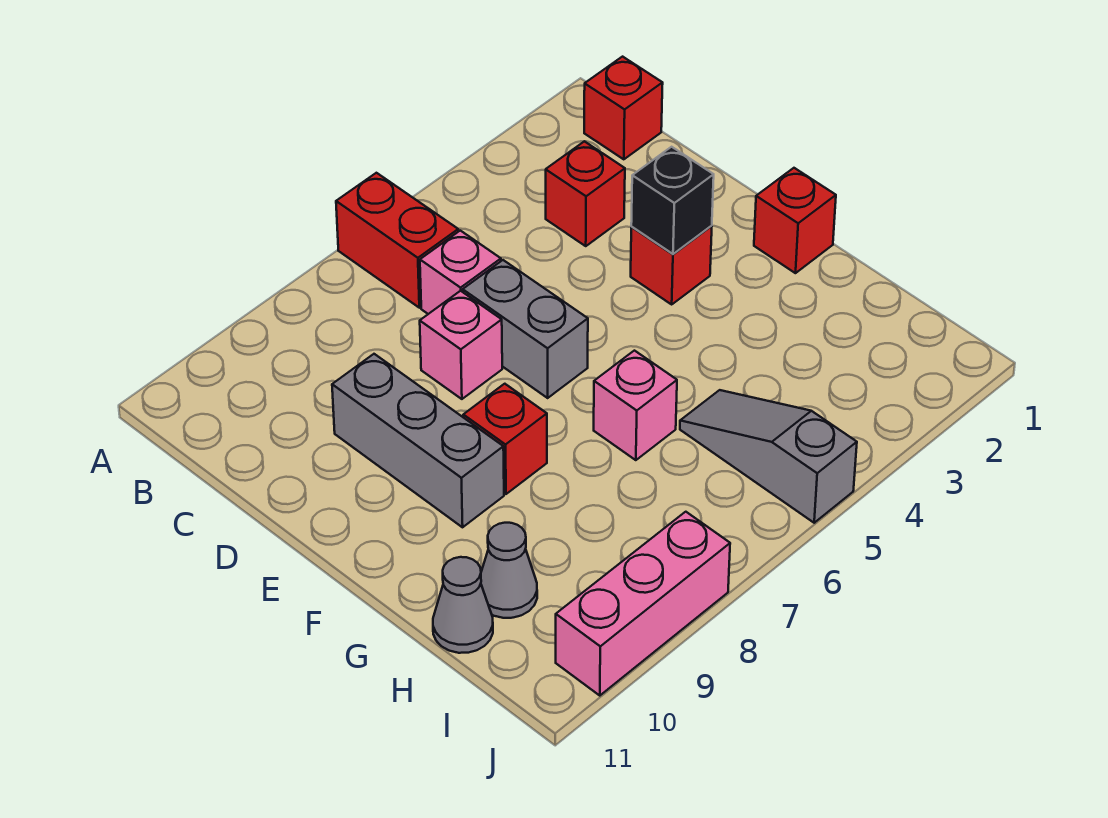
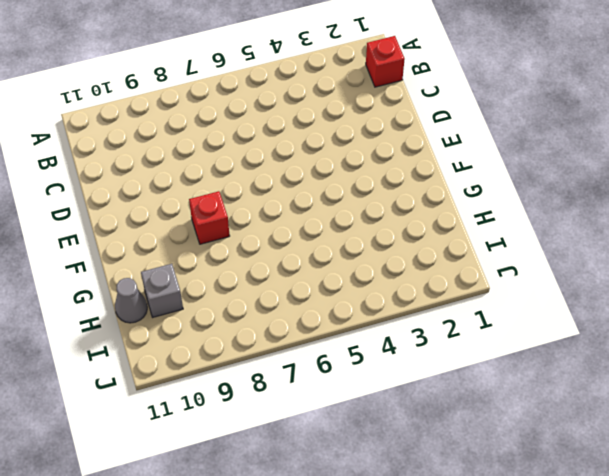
grey 1x1 brick [141,264,183,317] -> grey 1x1 cone [481,523,537,618]
none -> red 1x2 brick [336,173,458,308]
none -> red 1x1 brick [546,141,625,246]
none -> pink 1x1 brick [420,231,501,314]

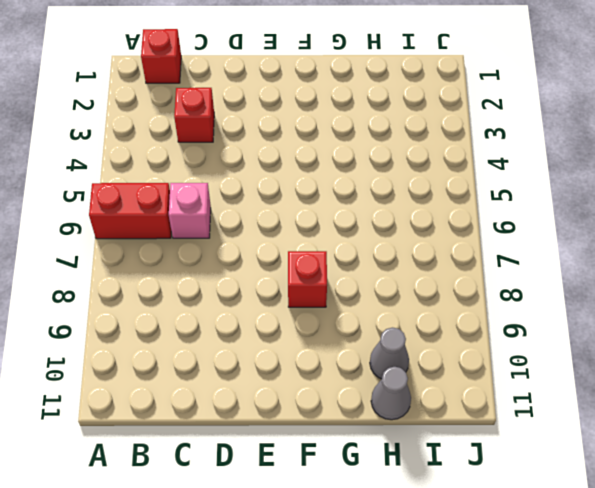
none -> grey 1x2 brick [463,260,588,398]
none -> pink 1x1 brick [420,291,502,399]
none -> grey 1x3 brick [332,354,504,527]

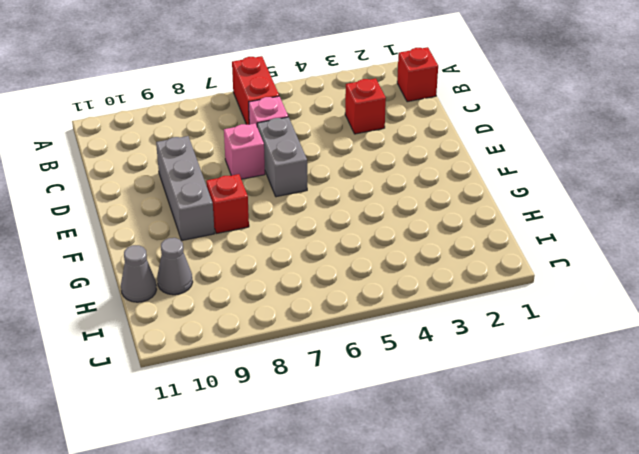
none -> red 1x1 brick [631,226,712,304]
none -> red 1x1 brick [754,168,836,273]
none -> pink 1x1 brick [594,351,677,460]

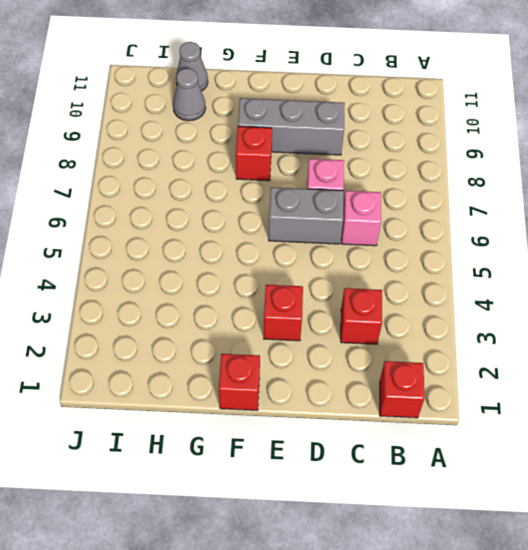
none -> red 1x2 brick [336,173,458,308]
none -> pink 1x1 brick [594,351,677,460]
none -> grey 1x3 slope [680,390,857,523]

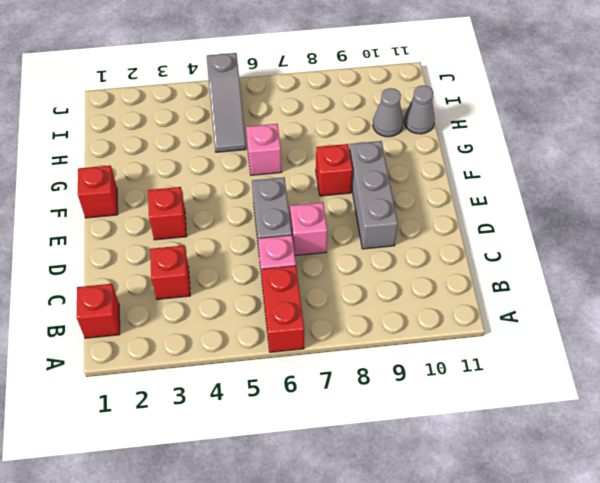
none -> pink 1x3 brick [556,512,730,695]
none -> black 1x1 brick [631,147,714,254]

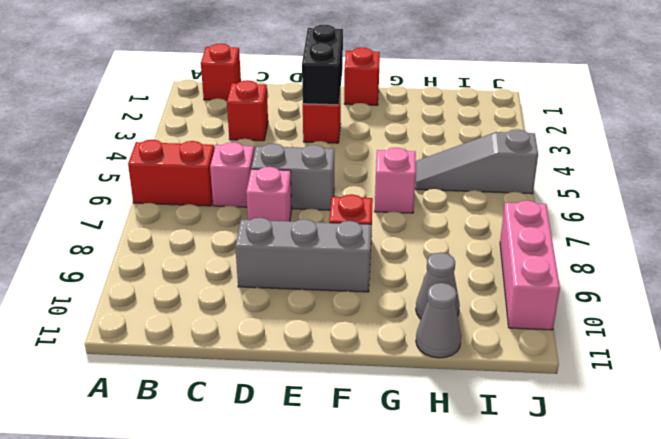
black 1x2 brick [302,25,343,105] -> black 1x1 brick [631,147,714,254]

